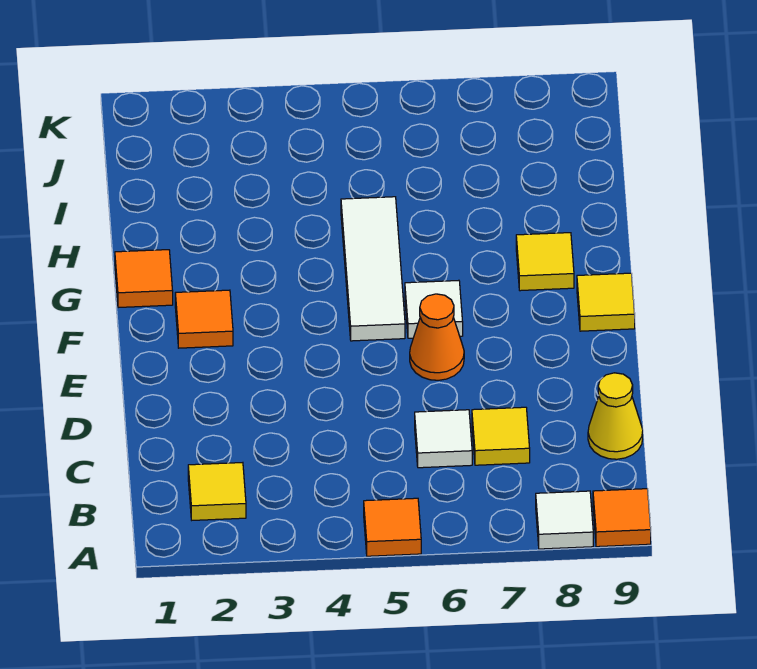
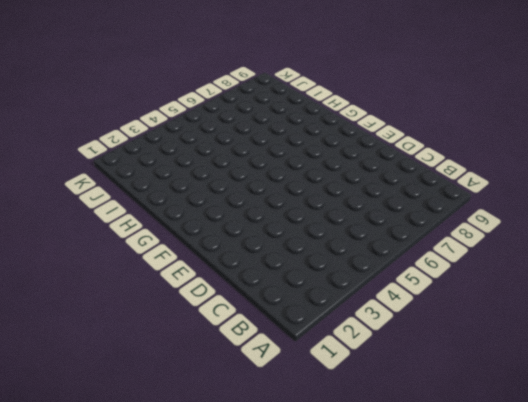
none -> orange 1x1 tile [364,498,421,556]
none -> white 1x1 tile [536,491,593,549]
none -> orange 1x1 tile [593,489,651,547]

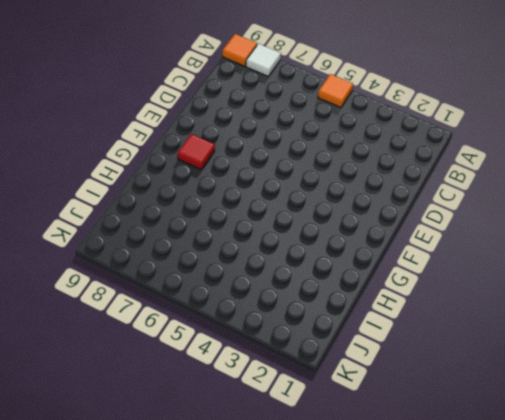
red 1x1 tile [178,134,215,169] -> none
none -> yellow 1x1 tile [188,463,246,520]
none -> white 1x1 tile [415,410,472,468]
none -> yellow 1x1 tile [472,407,530,465]

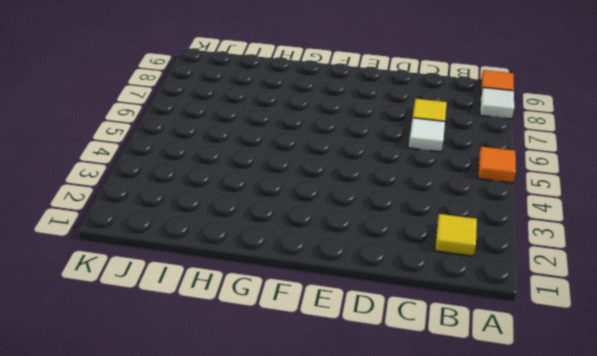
none -> yellow 1x1 cone [588,373,643,459]
none -> orange 1x1 cone [410,294,464,380]
none -> orange 1x1 tile [175,290,233,348]

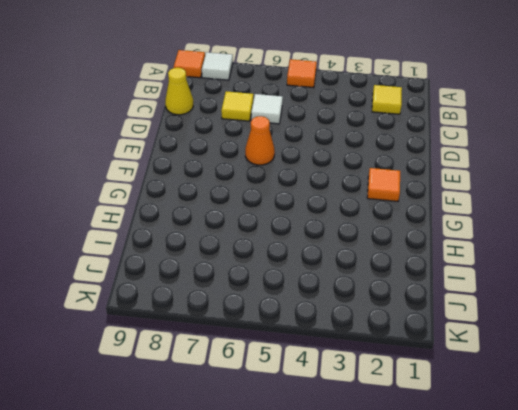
none -> white 1x3 tile [341,197,405,341]
none -> white 1x1 tile [405,280,463,338]
none -> yellow 1x1 tile [577,273,635,331]

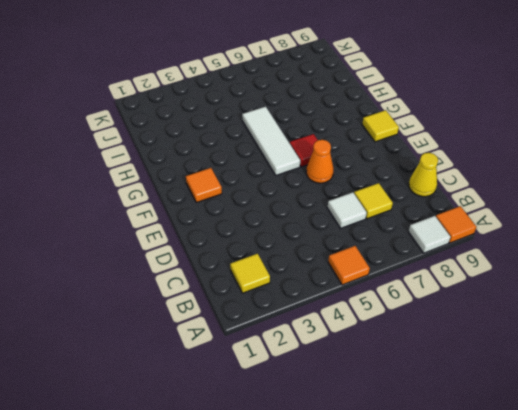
red 1x1 tile [290,134,318,167] -> white 1x1 tile [405,280,463,338]
none -> orange 1x1 tile [115,250,173,308]
none -> yellow 1x1 tile [516,233,574,291]

